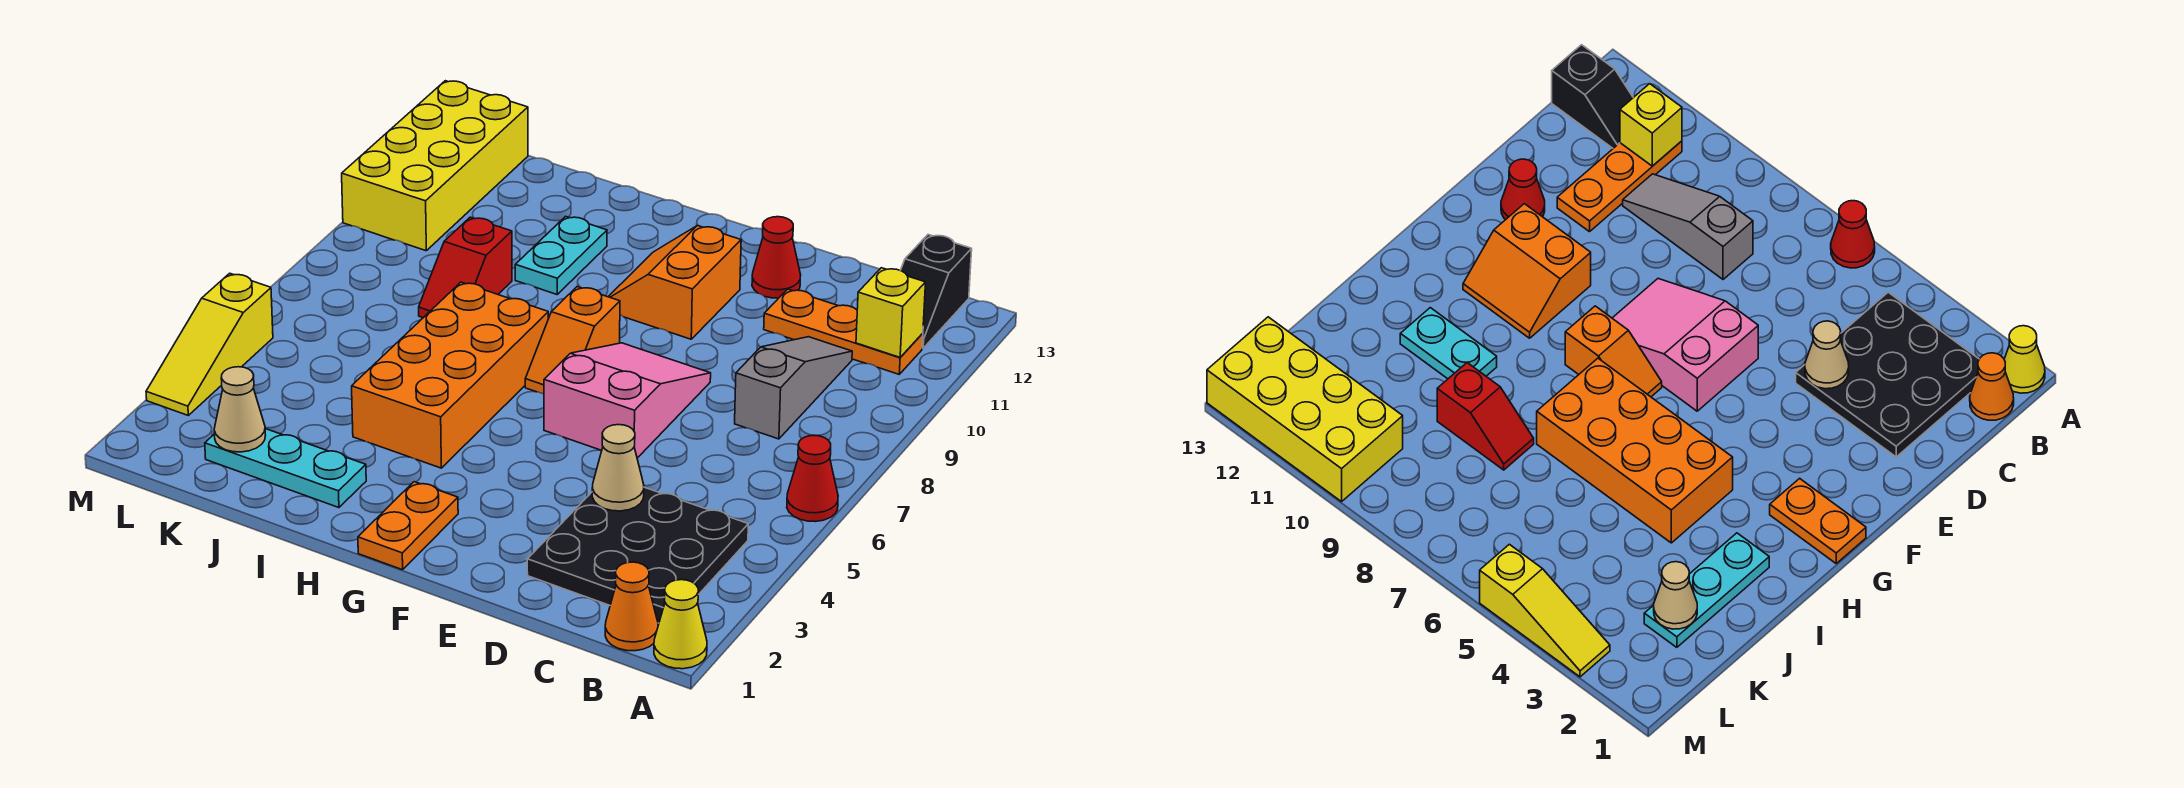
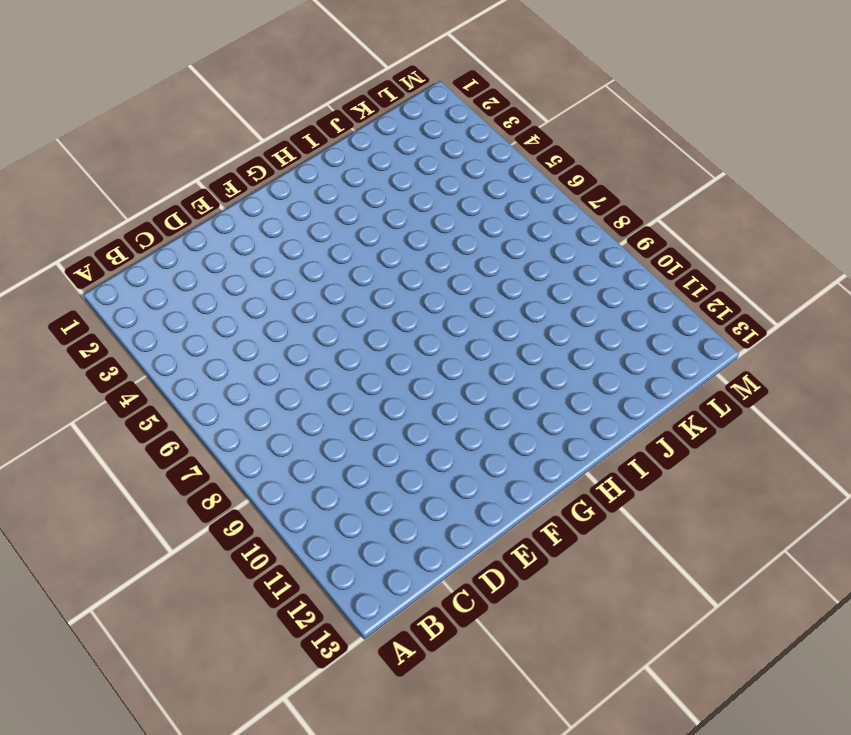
none -> yellow 1x1 cone [654,580,707,669]
none -> red 1x1 cone [787,435,838,522]
none -> orange 1x1 cone [605,562,658,651]

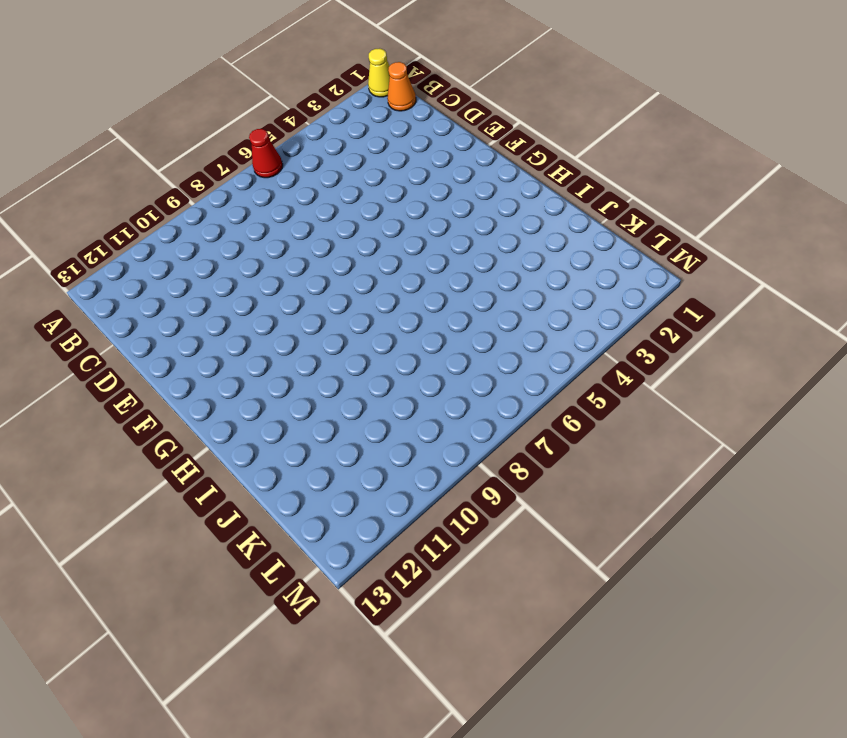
none -> black 3x3 plate [527,487,748,623]
none -> orange 1x3 plate [764,289,923,374]
none -> black 1x2 slope [900,235,972,348]

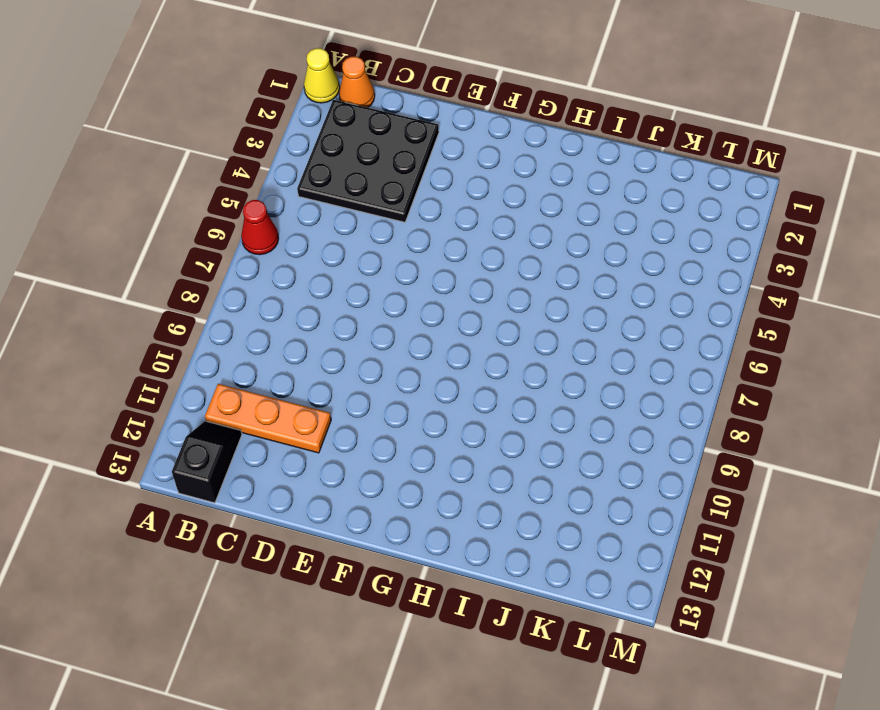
none -> grey 1x3 slope [735,337,852,439]
none -> pink 2x3 slope [544,343,711,458]
none -> red 1x1 cone [752,217,801,298]

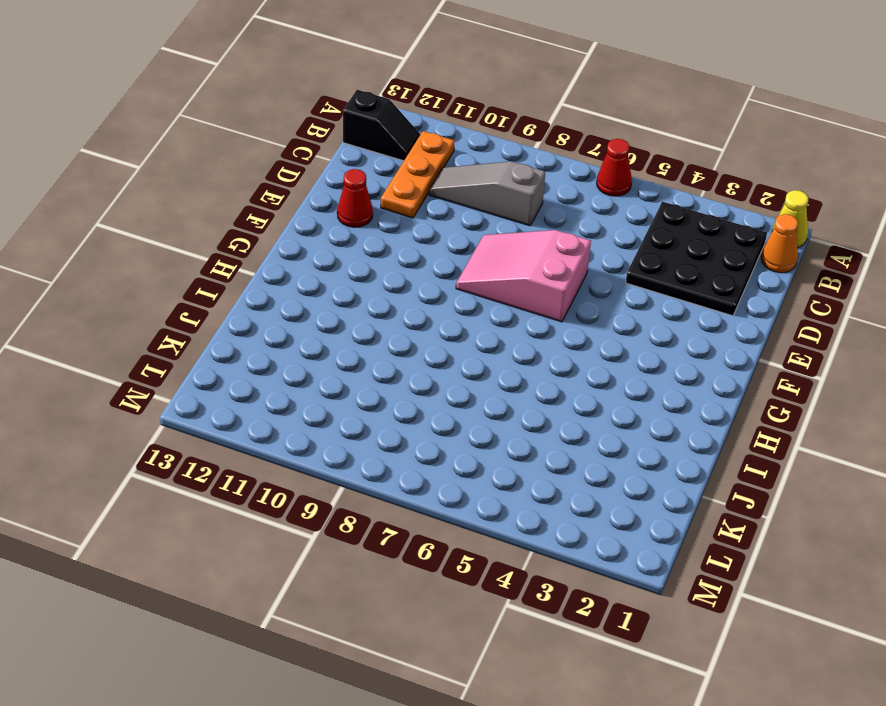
none -> orange 2x2 slope [608,226,741,339]
none -> orange 1x2 plate [358,482,458,570]
none -> orange 1x2 slope [525,287,620,394]

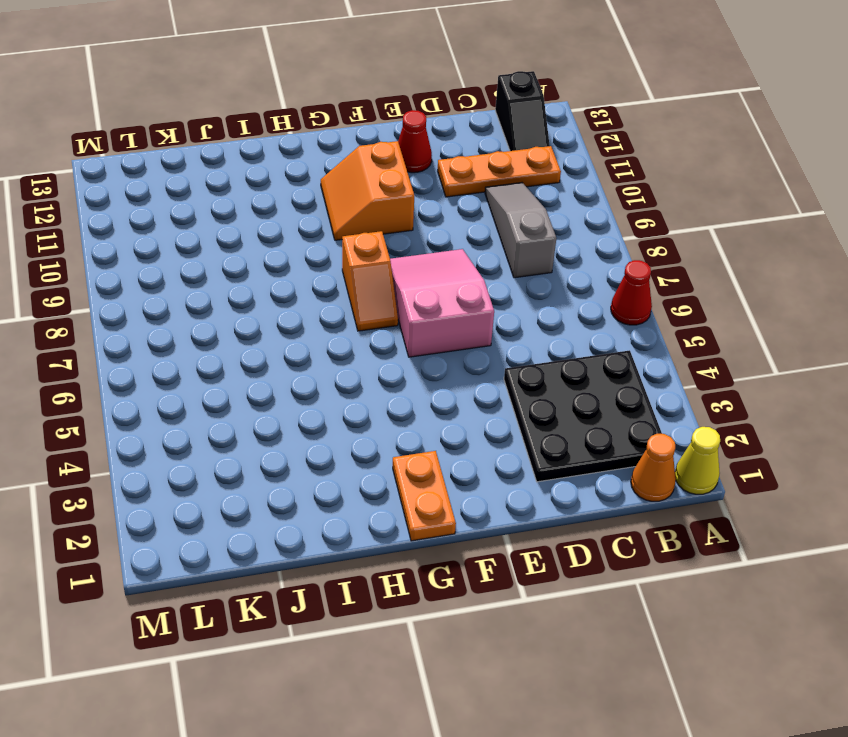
none -> orange 2x4 brick [352,282,548,468]
none -> cyan 1x3 plate [205,429,366,508]
none -> cyan 1x2 plate [515,216,607,294]

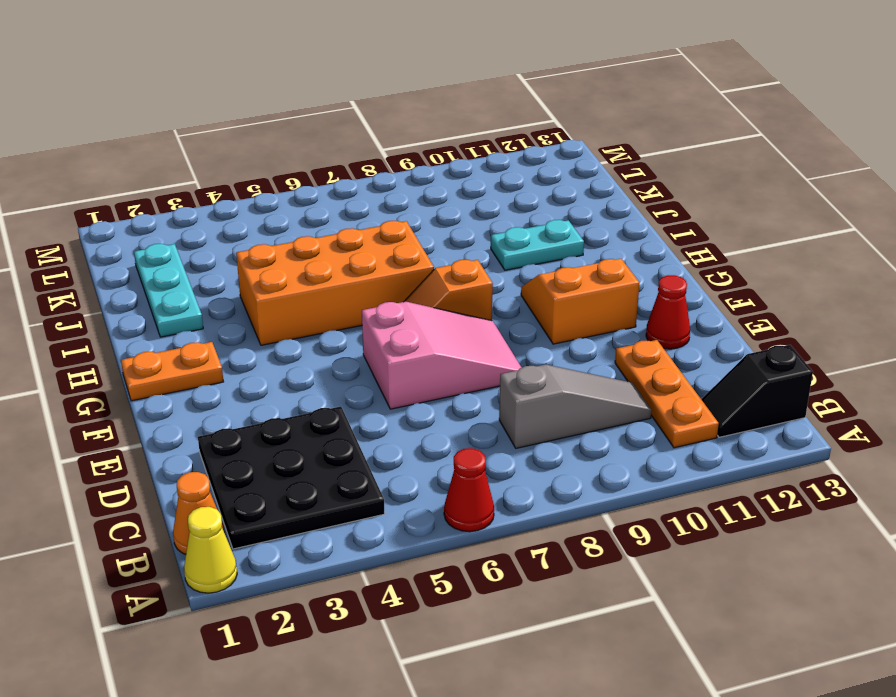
none -> red 1x2 slope [419,217,512,318]
none -> yellow 2x4 brick [342,81,528,251]
none -> yellow 1x3 slope [146,273,273,415]

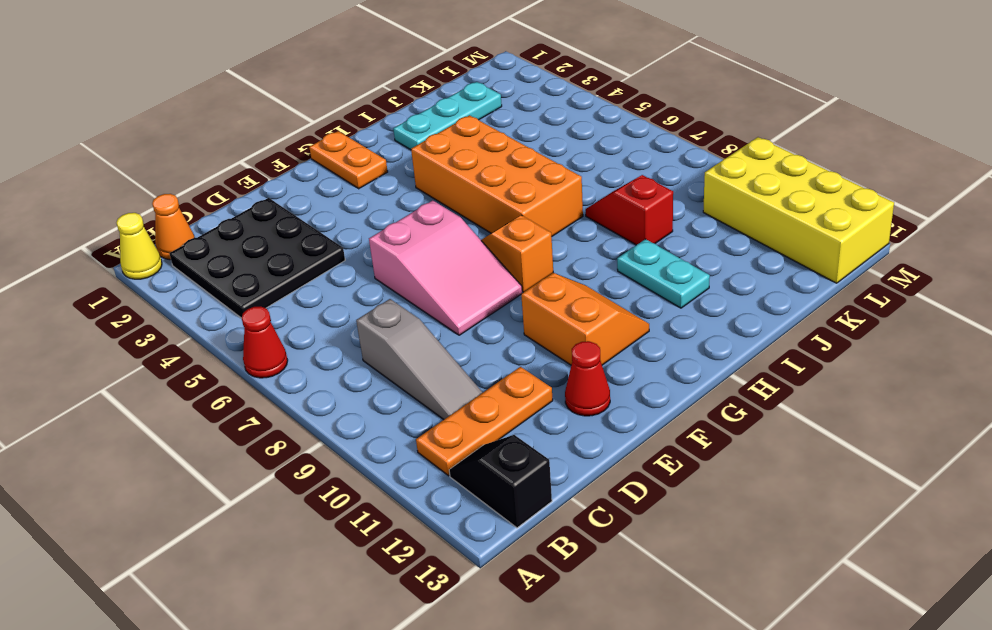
none -> yellow 1x3 slope [146,273,273,415]
none -> yellow 1x1 brick [856,268,926,357]
none -> tan 1x1 cone [592,425,644,511]

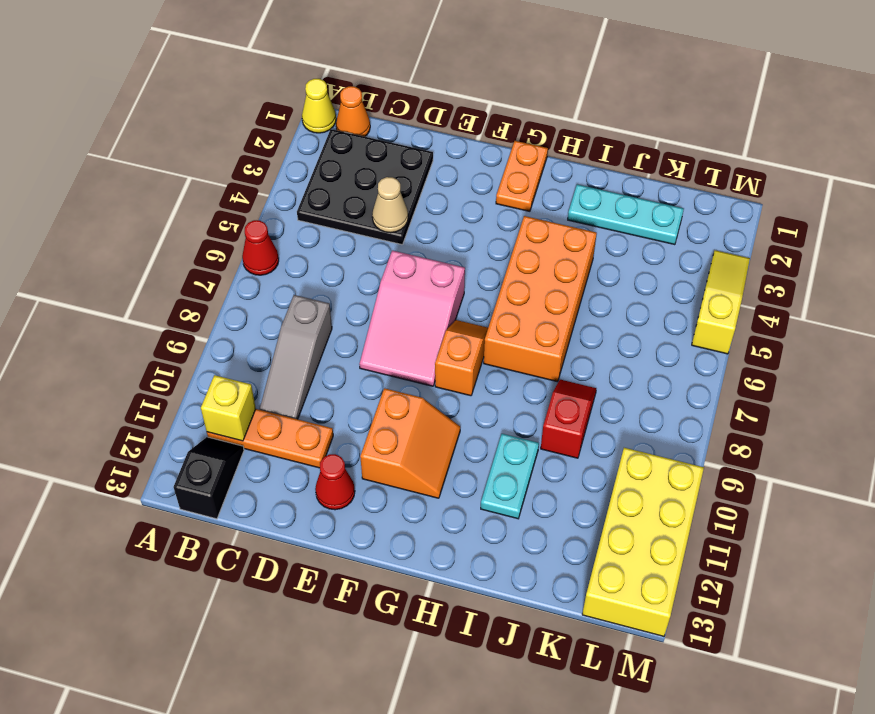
none -> tan 1x1 cone [214,367,265,452]

